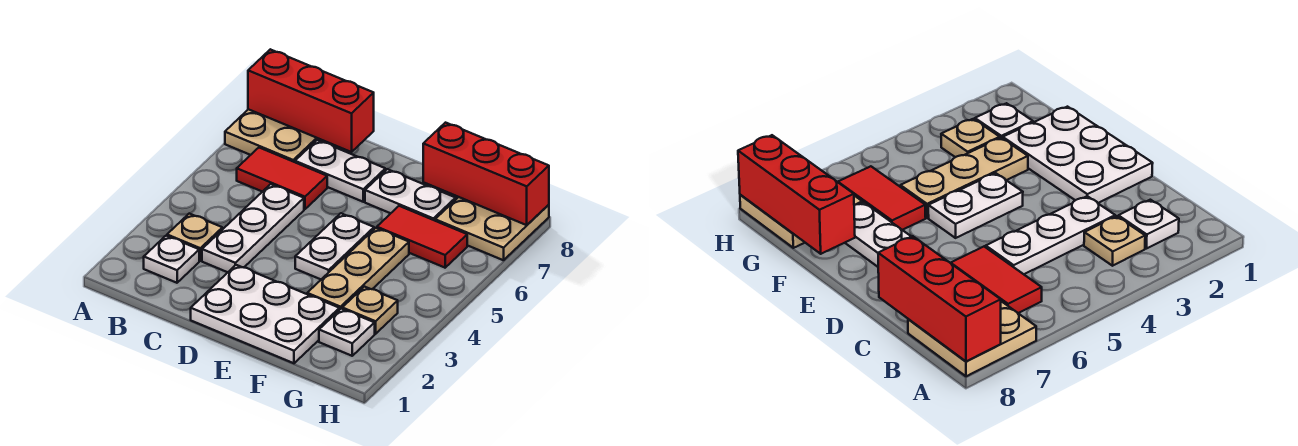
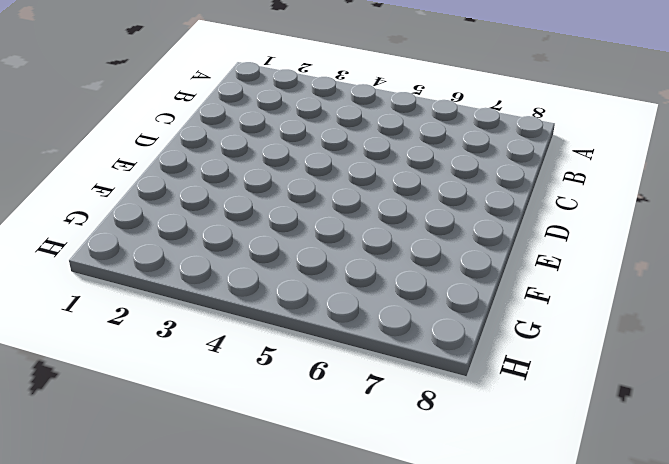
none -> tan 2x2 plate [225,109,326,162]
none -> white 1x1 plate [144,236,199,283]
none -> tan 1x1 plate [167,214,222,261]

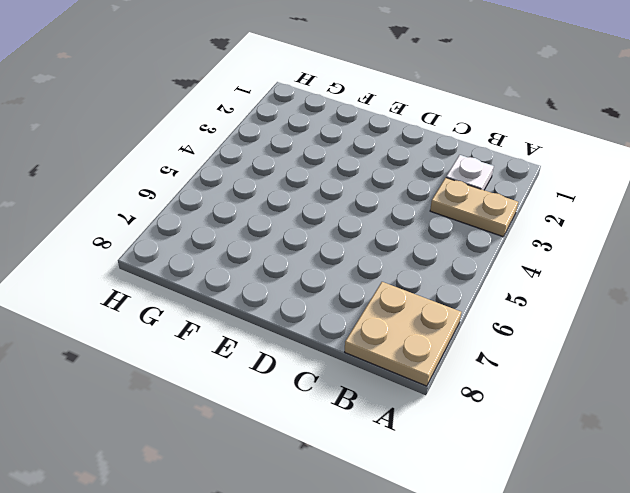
tan 1x2 plate [430,178,518,237] -> tan 1x1 plate [167,214,222,261]
none -> red 1x2 tile [237,148,327,209]
none -> white 1x3 plate [202,184,304,272]
none -> white 1x2 plate [295,140,385,202]

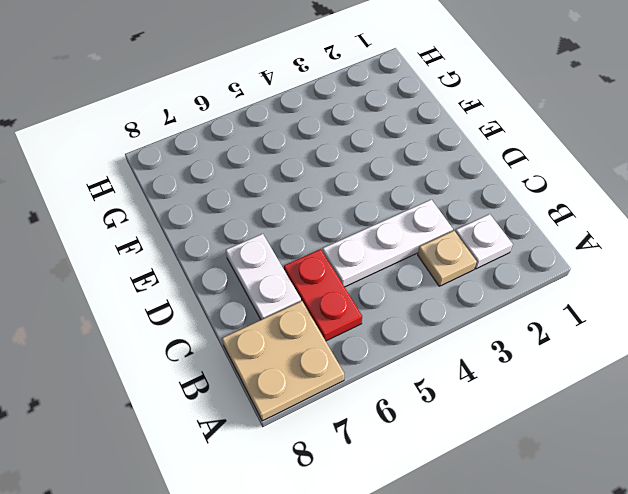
red 1x2 plate [284,249,362,341] -> red 1x2 tile [237,148,327,209]
none -> white 2x3 plate [191,265,339,363]
none -> white 1x2 plate [295,213,374,279]
none -> white 1x2 plate [365,169,456,221]

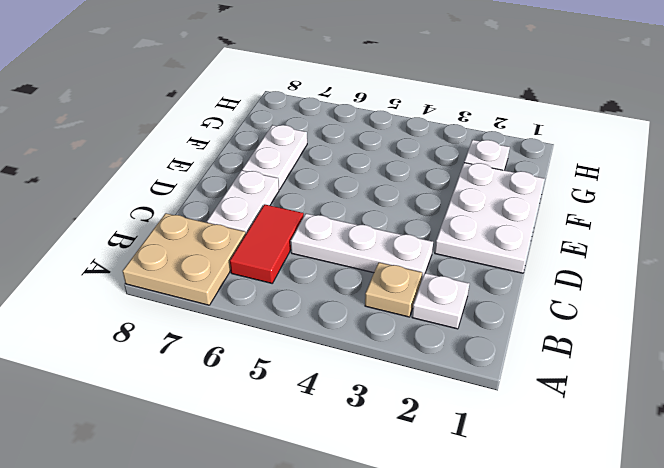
none -> white 1x2 plate [295,213,374,279]
none -> tan 1x3 plate [307,228,409,310]
none -> red 1x2 tile [377,206,467,268]

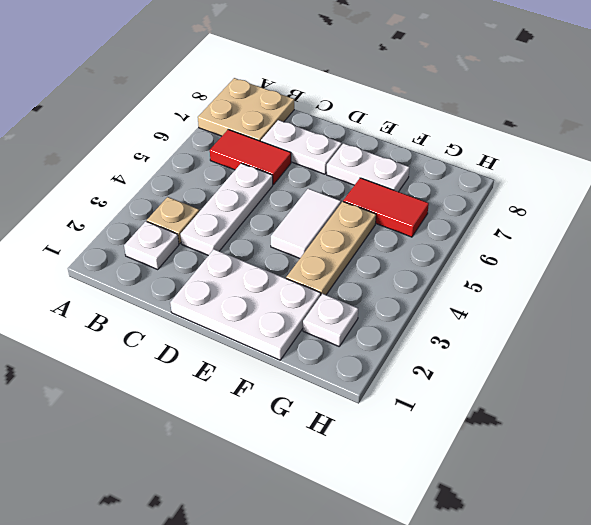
white 1x2 tile [271,189,341,258] -> white 1x2 plate [295,213,374,279]
none -> tan 1x1 plate [342,287,398,334]
none -> tan 2x2 plate [435,197,549,260]
none -> red 1x3 brick [248,49,374,152]

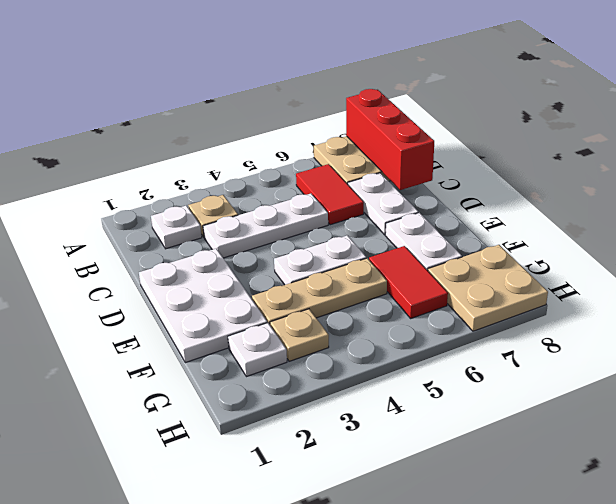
none -> red 1x3 brick [423,123,549,225]

